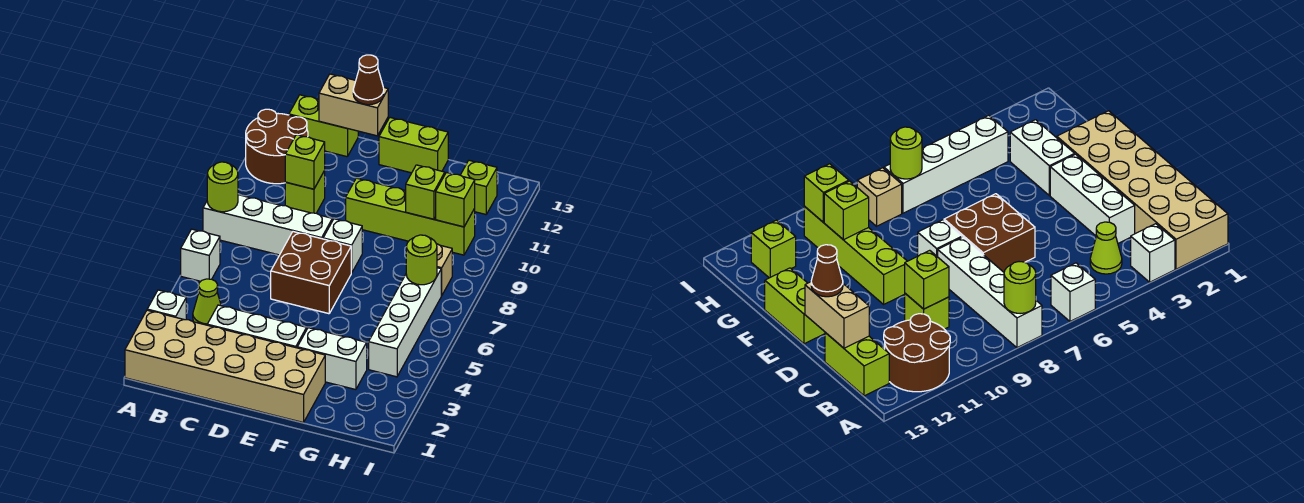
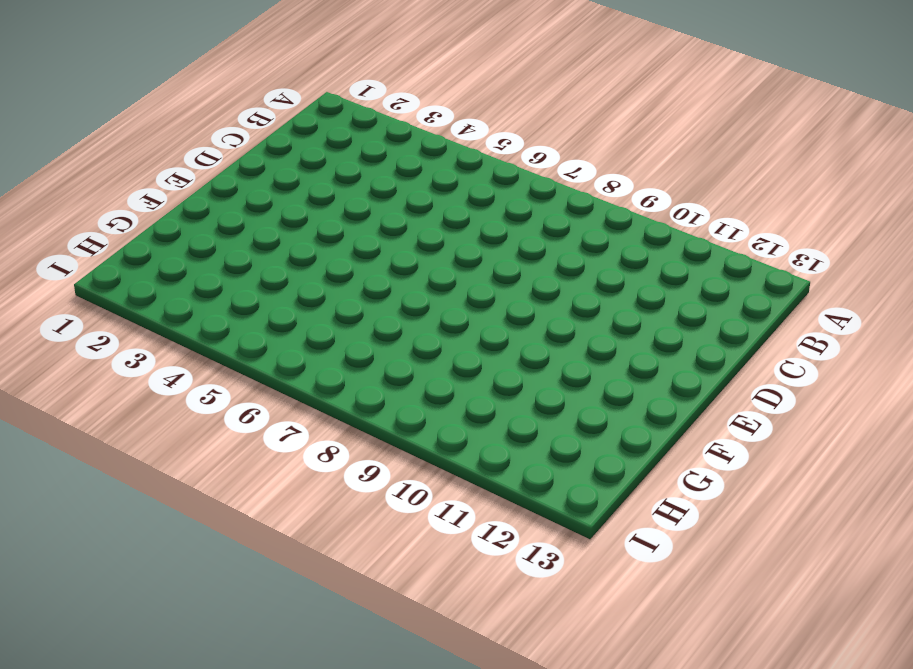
none -> tan 2x6 brick [125,310,325,423]
none -> white 1x1 brick [147,290,186,320]
none -> white 1x1 brick [181,229,220,281]

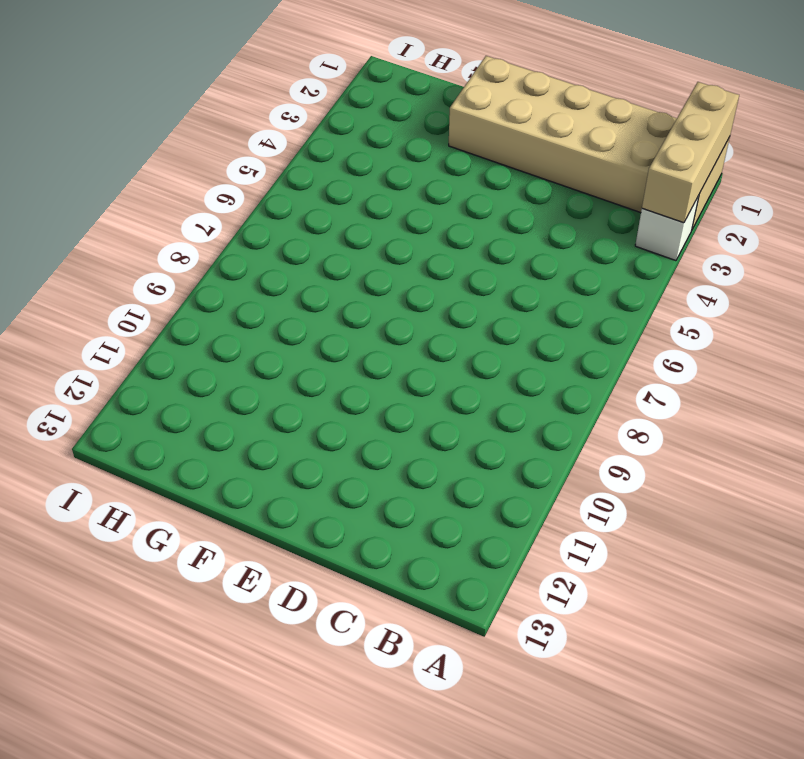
tan 1x3 brick [642,82,739,223] -> none
none -> white 1x1 brick [181,229,220,281]
none -> white 1x4 brick [203,195,332,255]
none -> brown 2x2 round brick [246,109,308,184]

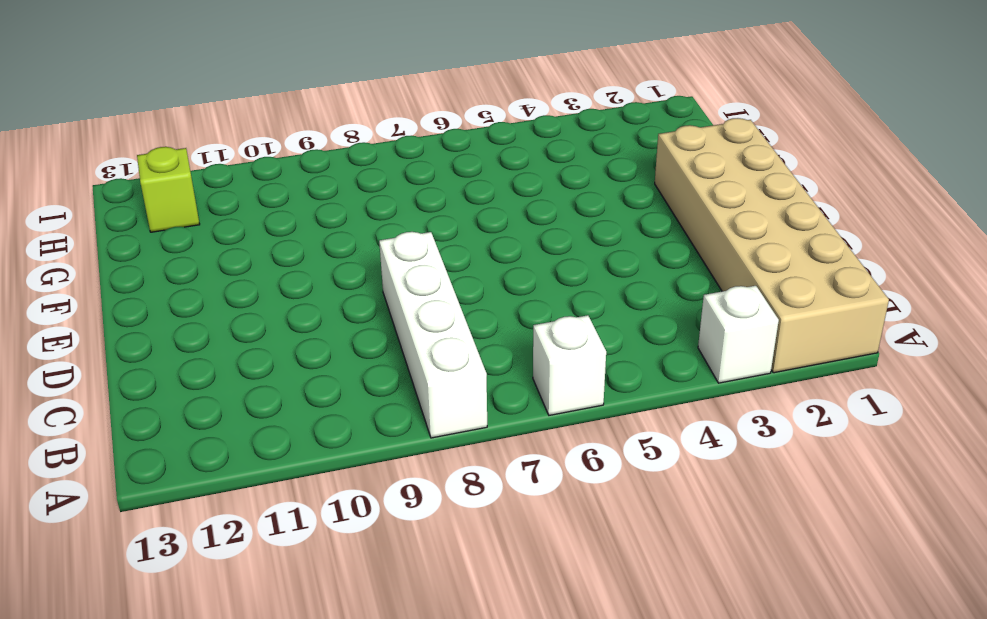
none -> brown 2x2 round brick [246,109,308,184]
none -> lime 1x1 cone [193,279,221,325]
none -> lime 1x2 brick [289,95,358,157]

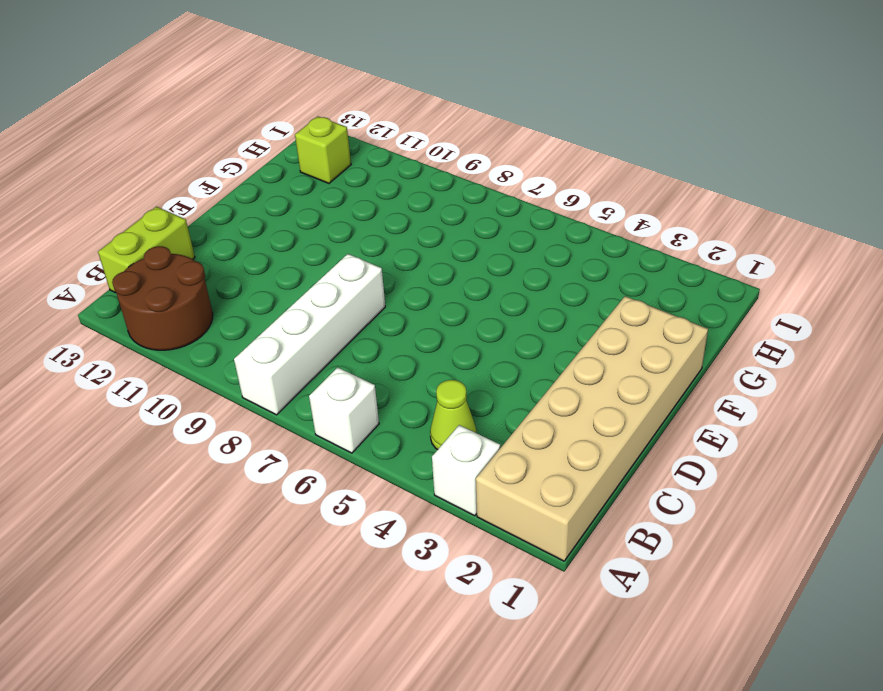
none -> white 1x3 brick [207,305,307,348]
none -> lime 1x1 brick [285,171,325,213]
none -> brown 2x2 brick [271,232,351,314]

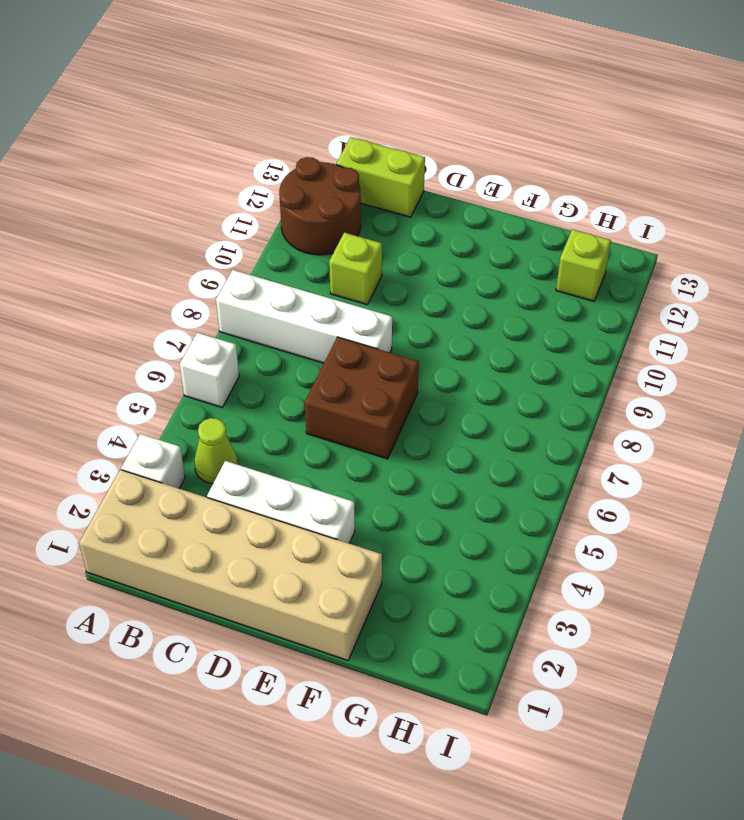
none -> white 1x1 brick [323,219,362,273]
none -> lime 1x4 brick [346,178,475,255]
none -> lime 1x2 brick [379,118,448,173]

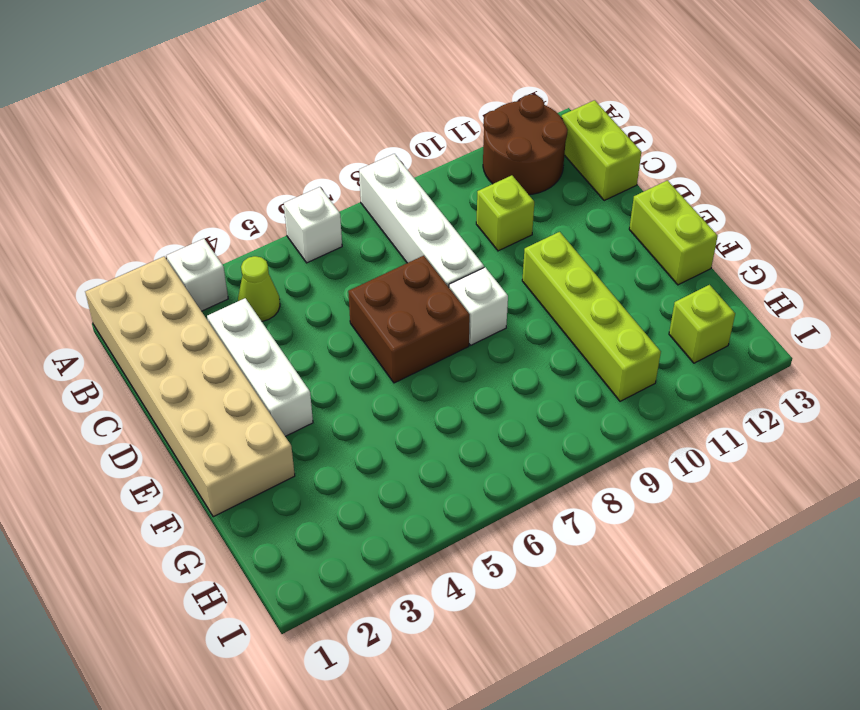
none -> white 1x2 brick [297,328,367,390]
none -> white 1x4 brick [369,268,441,377]
none -> tan 1x1 brick [437,244,452,296]

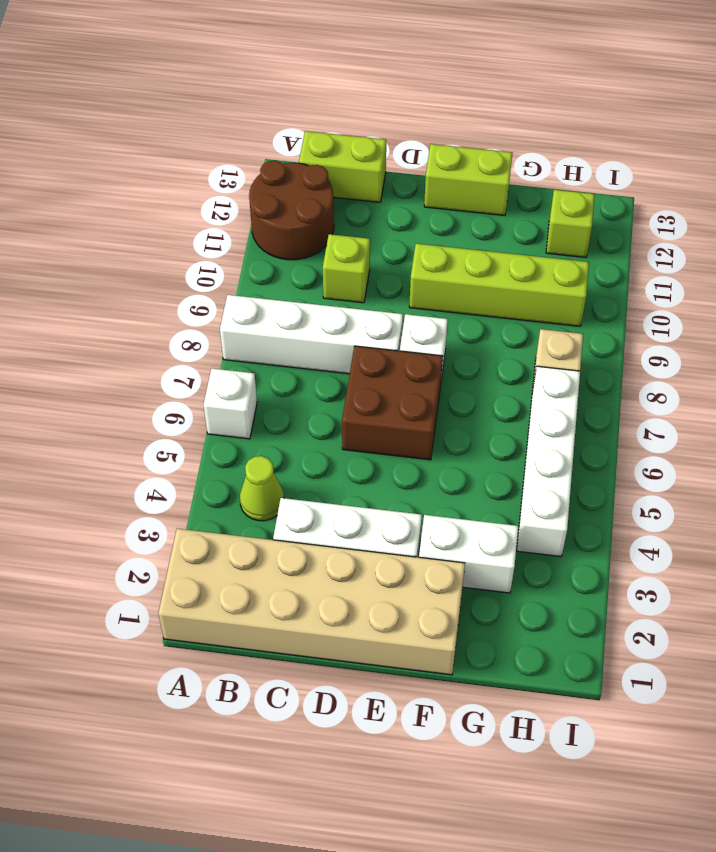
none -> white 1x1 brick [147,290,186,320]
none -> lime 1x1 round brick [207,162,238,212]
none -> lime 1x1 brick [285,135,325,189]

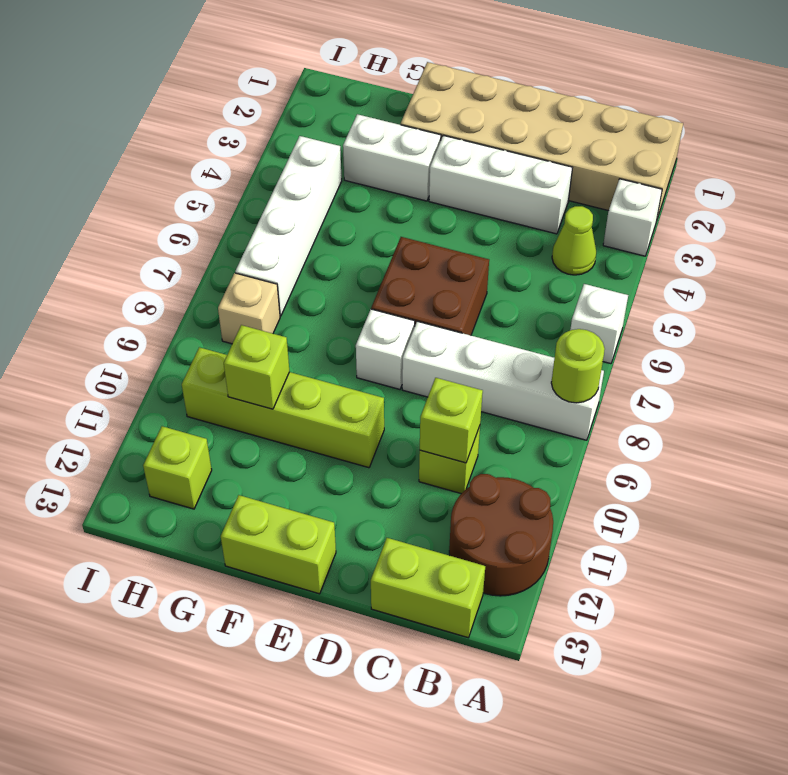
none -> tan 1x2 brick [319,74,388,136]
none -> lime 1x1 round brick [406,235,437,285]
none -> lime 1x1 brick [436,172,475,227]

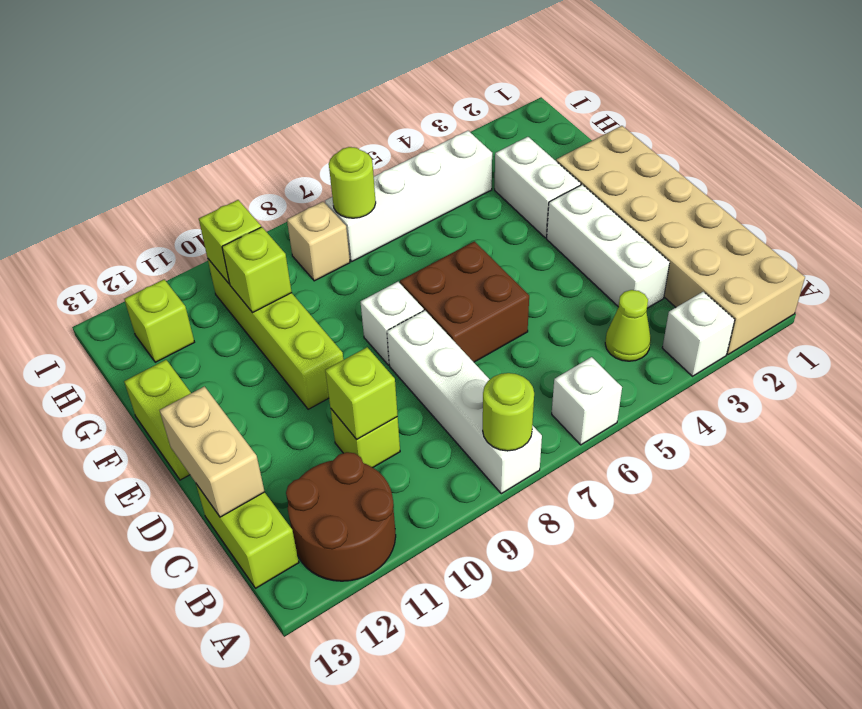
none -> brown 1x1 cone [353,55,384,105]

